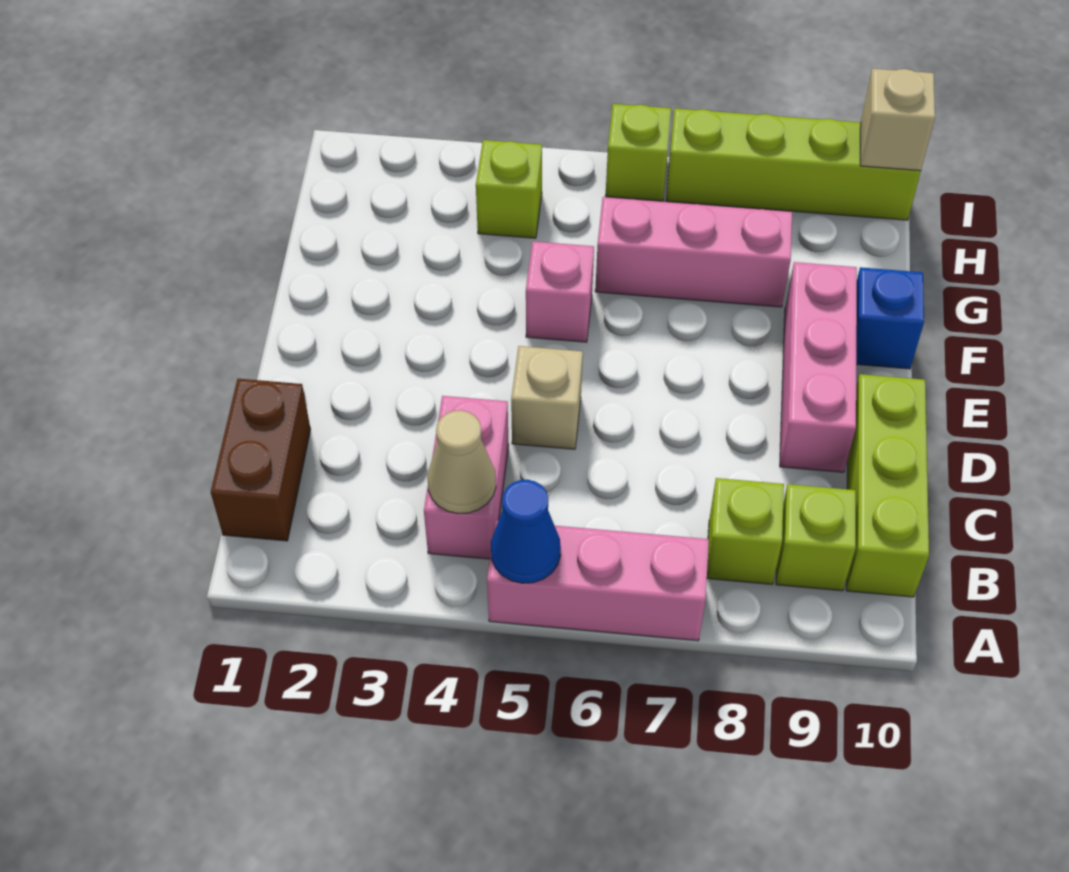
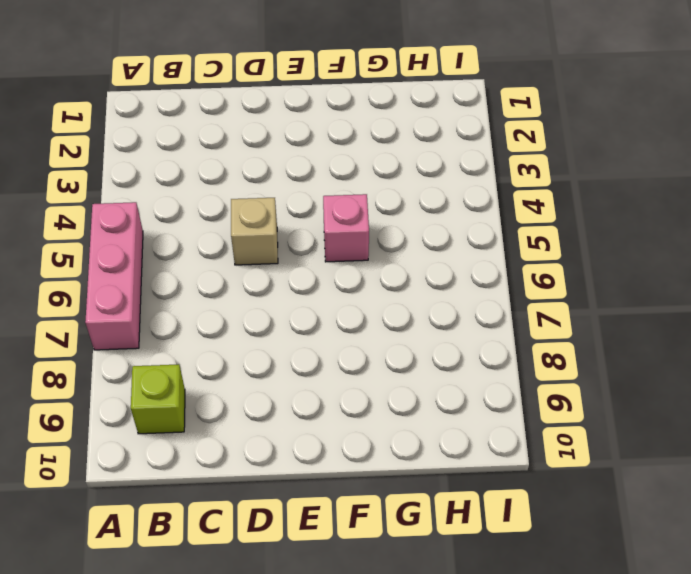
none -> brown 1x2 brick [211,379,311,541]
none -> pink 1x2 brick [424,396,509,559]
none -> lime 1x1 brick [707,478,784,584]

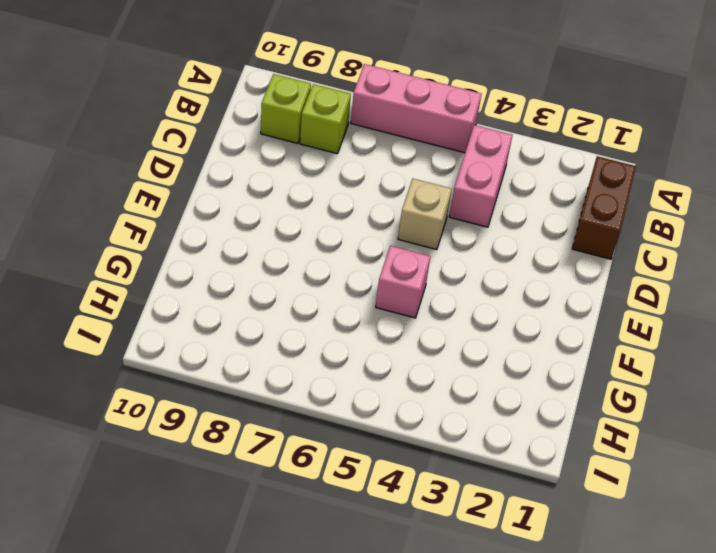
none -> lime 1x3 brick [846,374,929,597]
none -> pink 1x3 brick [780,262,857,472]
none -> blue 1x1 brick [856,267,924,369]

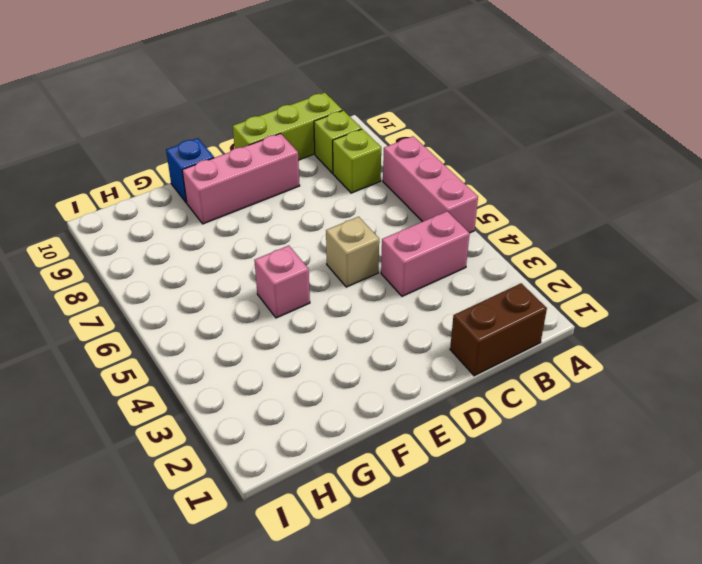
none -> pink 1x3 brick [595,197,792,307]
none -> lime 1x1 brick [476,140,542,238]
none -> lime 1x1 brick [606,104,671,201]

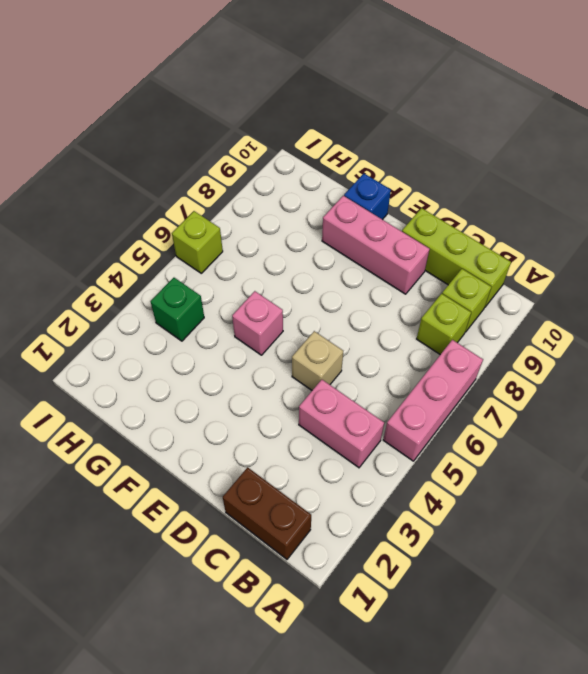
green 1x1 brick [151,278,204,341] -> lime 1x1 brick [476,140,542,238]
none -> pink 1x3 brick [595,197,792,307]
none -> lime 1x4 brick [666,108,921,220]
none -> blue 1x1 cone [491,480,561,583]

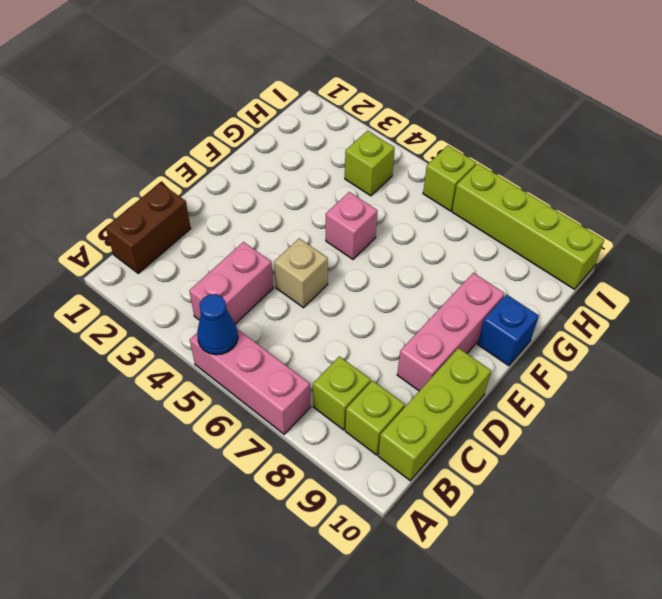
none -> pink 1x3 brick [595,197,792,307]
none -> tan 1x1 cone [428,410,496,513]
none -> tan 1x1 brick [860,69,935,171]

